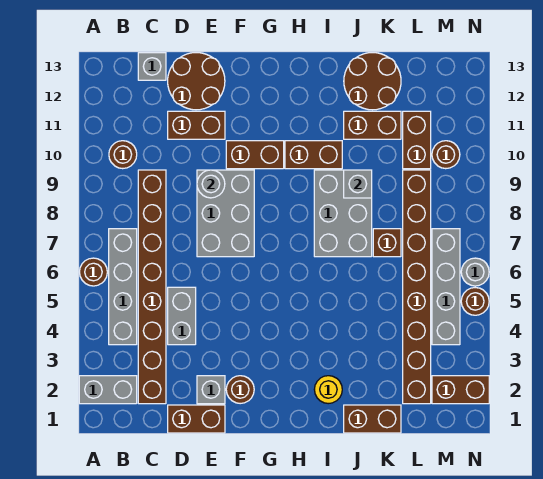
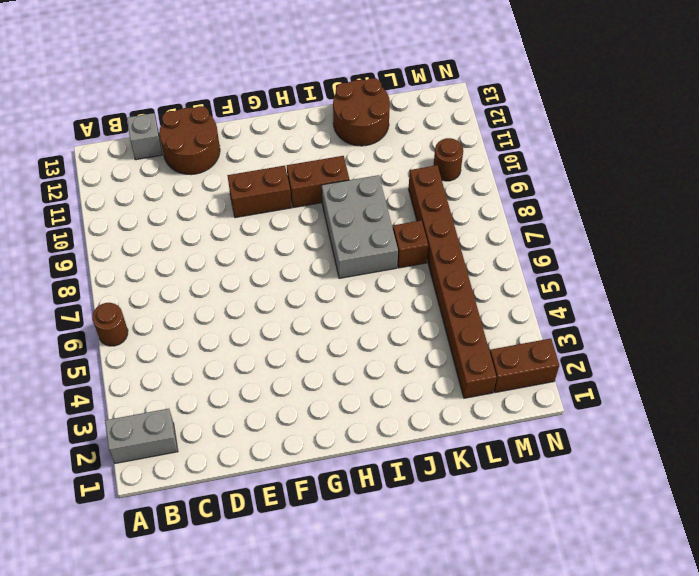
none -> grey 1x4 brick [109,229,137,345]
none -> brown 1x1 round brick [109,141,137,169]
none -> brown 1x8 brick [138,170,166,404]
none -> brown 1x2 brick [168,405,225,433]

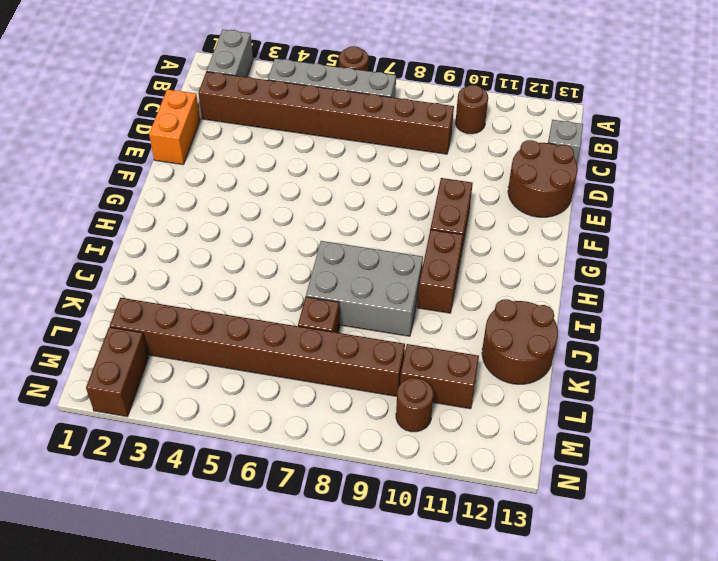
orange 1x2 brick [149,89,200,165] -> brown 1x2 brick [168,405,225,433]
none -> grey 1x2 brick [168,287,196,345]
none -> brown 1x2 brick [168,111,225,139]
none -> grey 1x1 brick [197,376,225,404]
none -> grey 2x3 brick [197,170,254,257]

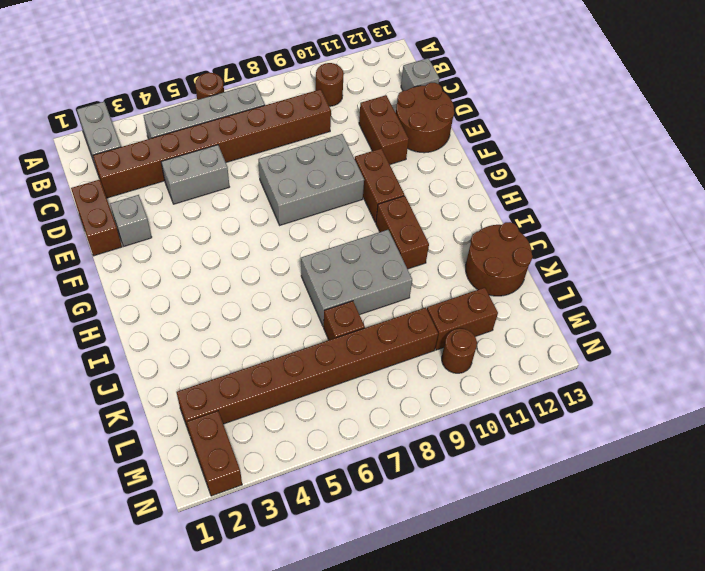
none -> brown 1x1 round brick [226,376,254,404]
none -> yellow 1x1 round brick [314,376,342,404]
none -> brown 1x2 brick [344,405,401,433]
none -> brown 1x2 brick [344,111,401,139]

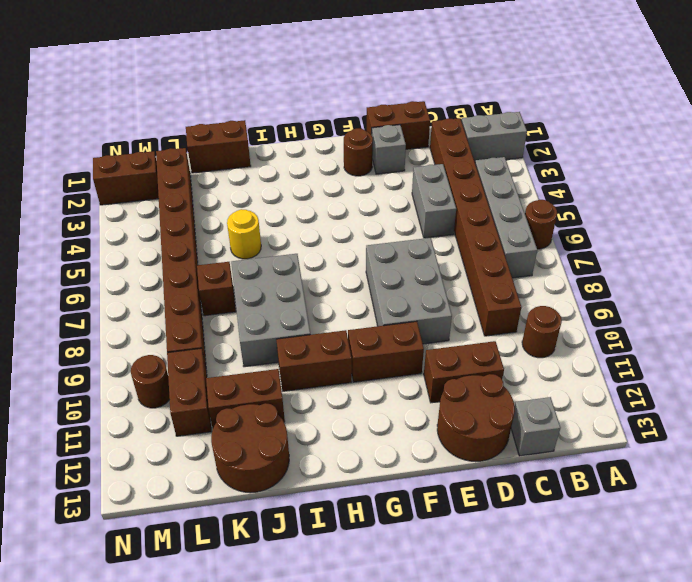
yellow 1x1 round brick [227,209,261,259] -> yellow 1x1 round brick moved to [314,376,342,404]
none -> grey 1x4 brick [432,229,460,345]
none -> brown 1x1 round brick [461,288,489,315]
none -> grey 1x1 round brick [461,258,489,286]
none -> grey 1x1 round brick [197,170,225,198]

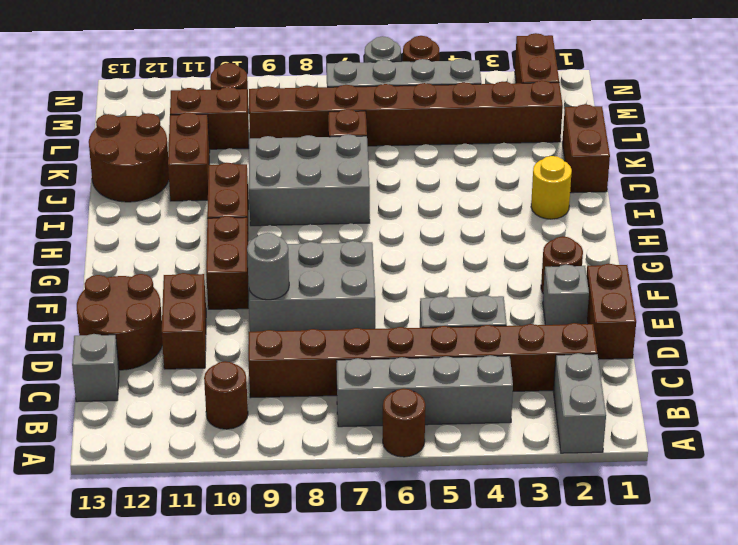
none -> grey 1x1 brick [344,170,372,198]

